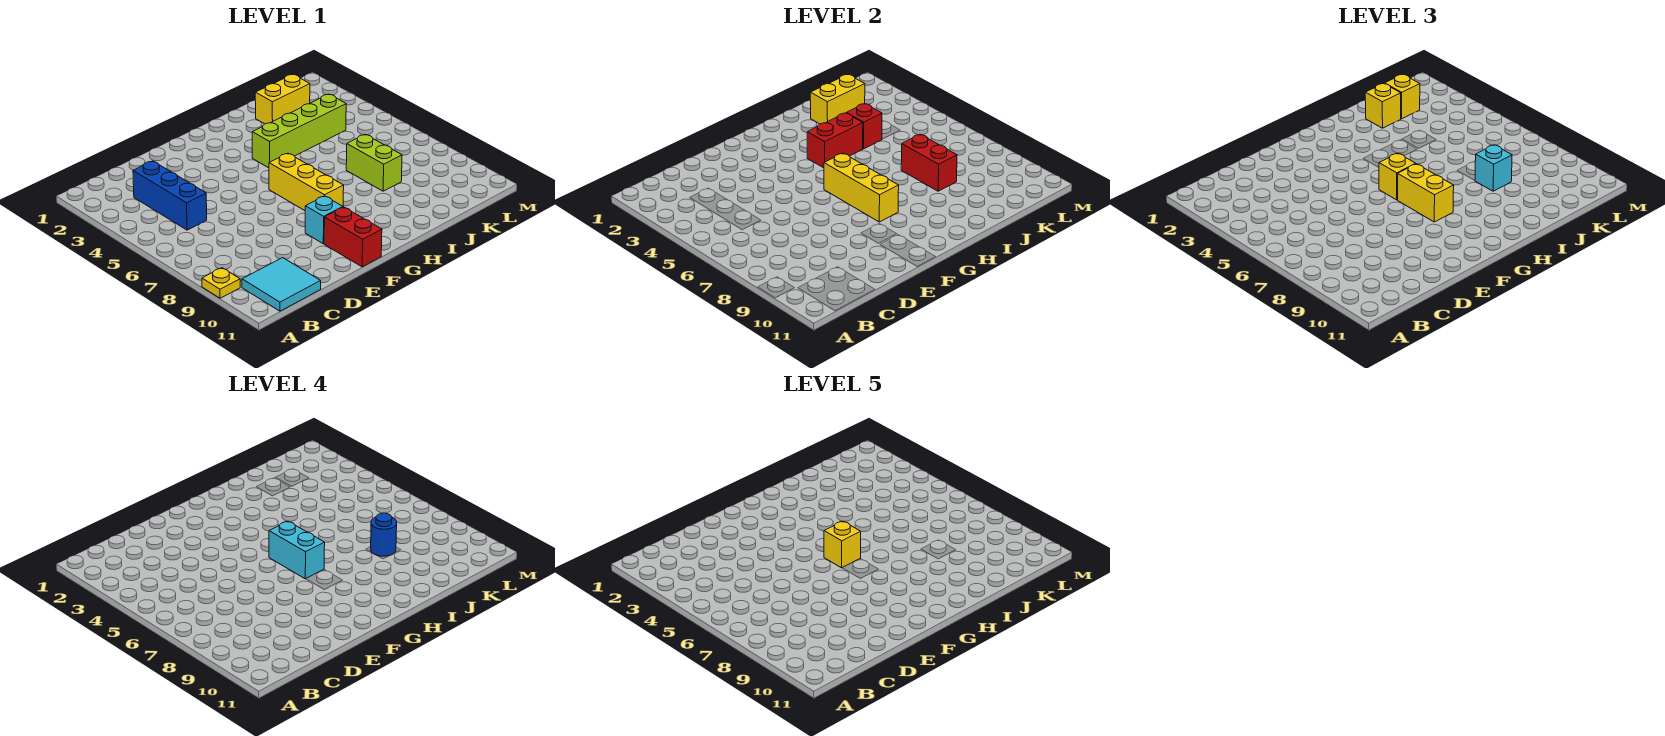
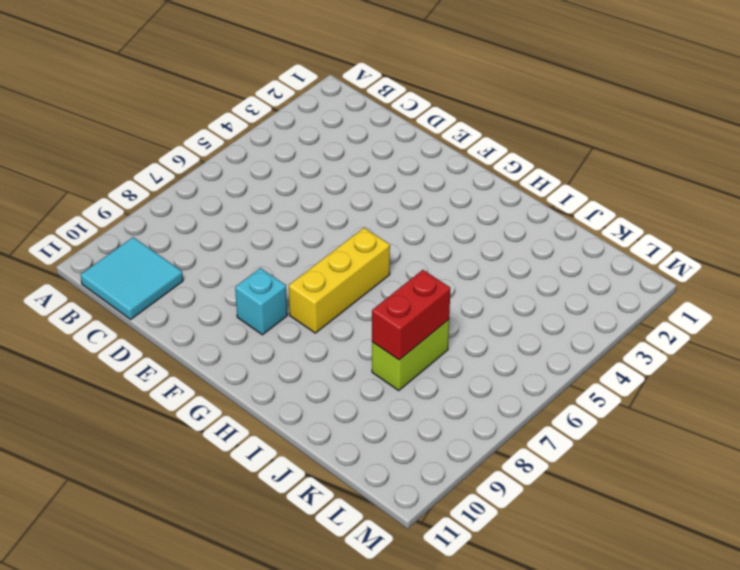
none -> yellow 1x1 plate [202,268,240,298]
none -> blue 1x3 brick [133,161,207,230]
none -> red 1x2 brick [324,207,382,267]

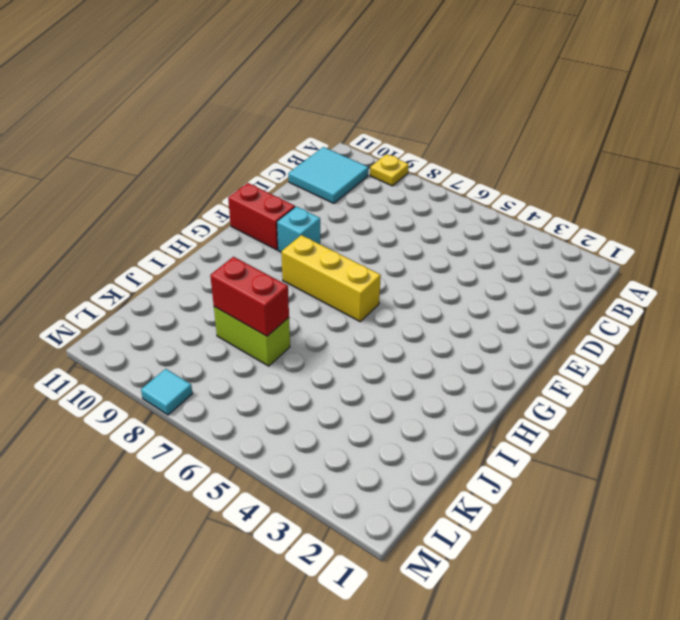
cyan 1x1 tile [141,369,193,415] -> none
none -> blue 1x3 brick [133,161,207,230]
none -> lime 1x4 brick [252,94,346,168]
none -> yellow 1x2 brick [255,75,310,124]

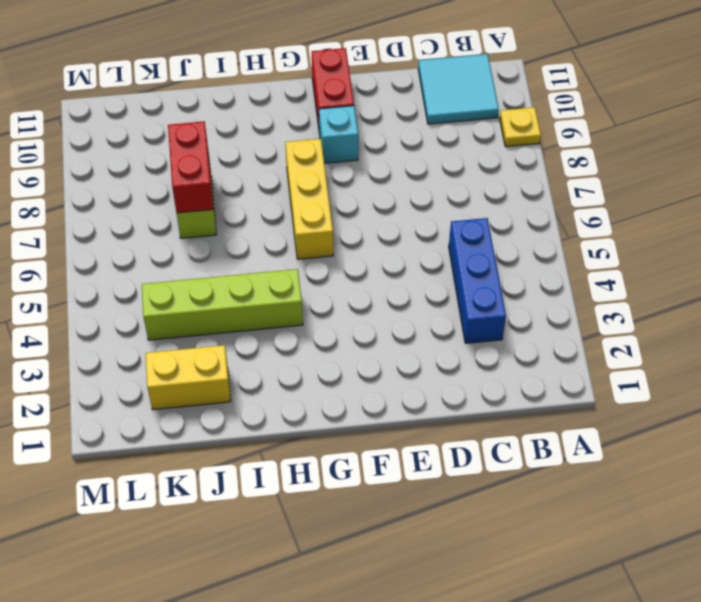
none -> yellow 1x3 brick [824,153,899,222]
none -> red 1x2 brick [807,113,863,168]
none -> yellow 1x2 brick [810,75,865,124]

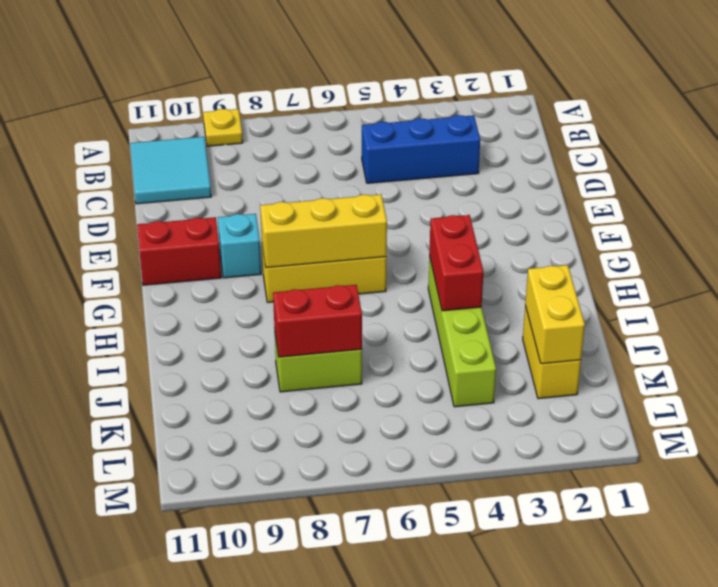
none -> red 1x1 brick [847,104,882,149]
none -> yellow 1x1 brick [1379,153,1416,200]
none -> yellow 1x2 brick [1397,164,1454,222]

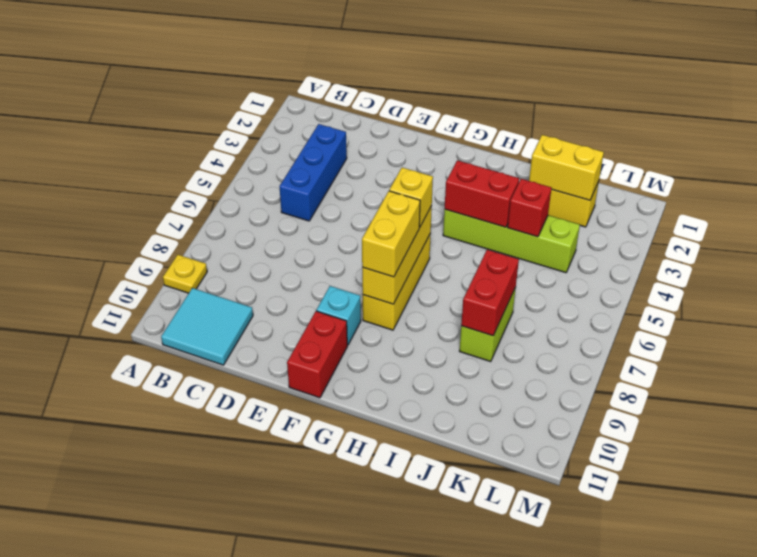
none -> yellow 1x1 brick [1365,84,1401,128]
none -> cyan 1x1 brick [1475,145,1512,191]
none -> yellow 1x1 brick [1385,75,1420,119]

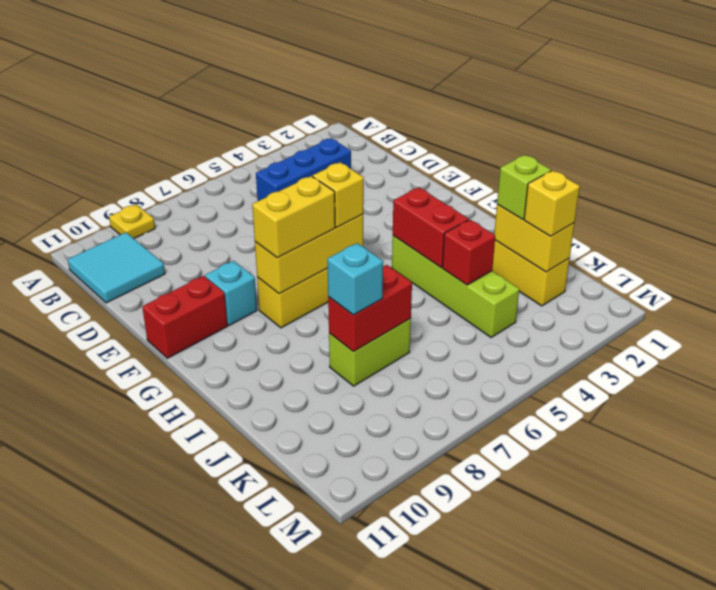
lime 1x1 brick [497,155,551,219] -> yellow 1x1 brick [1365,84,1401,128]
none -> cyan 1x2 brick [269,521,325,579]
none -> blue 1x1 round brick [371,513,397,556]
none -> yellow 1x1 brick [824,521,861,568]

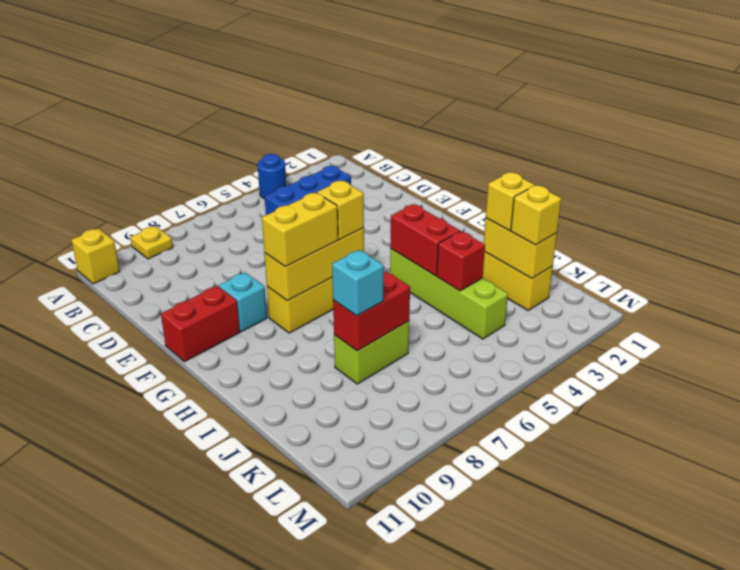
blue 1x1 round brick [258,154,286,199] -> blue 1x1 round brick moved to [371,513,397,556]
yellow 1x1 brick [71,228,120,284] -> yellow 1x1 brick moved to [824,521,861,568]
none -> cyan 2x2 tile [242,258,321,311]
none -> cyan 1x2 brick [269,521,325,579]

